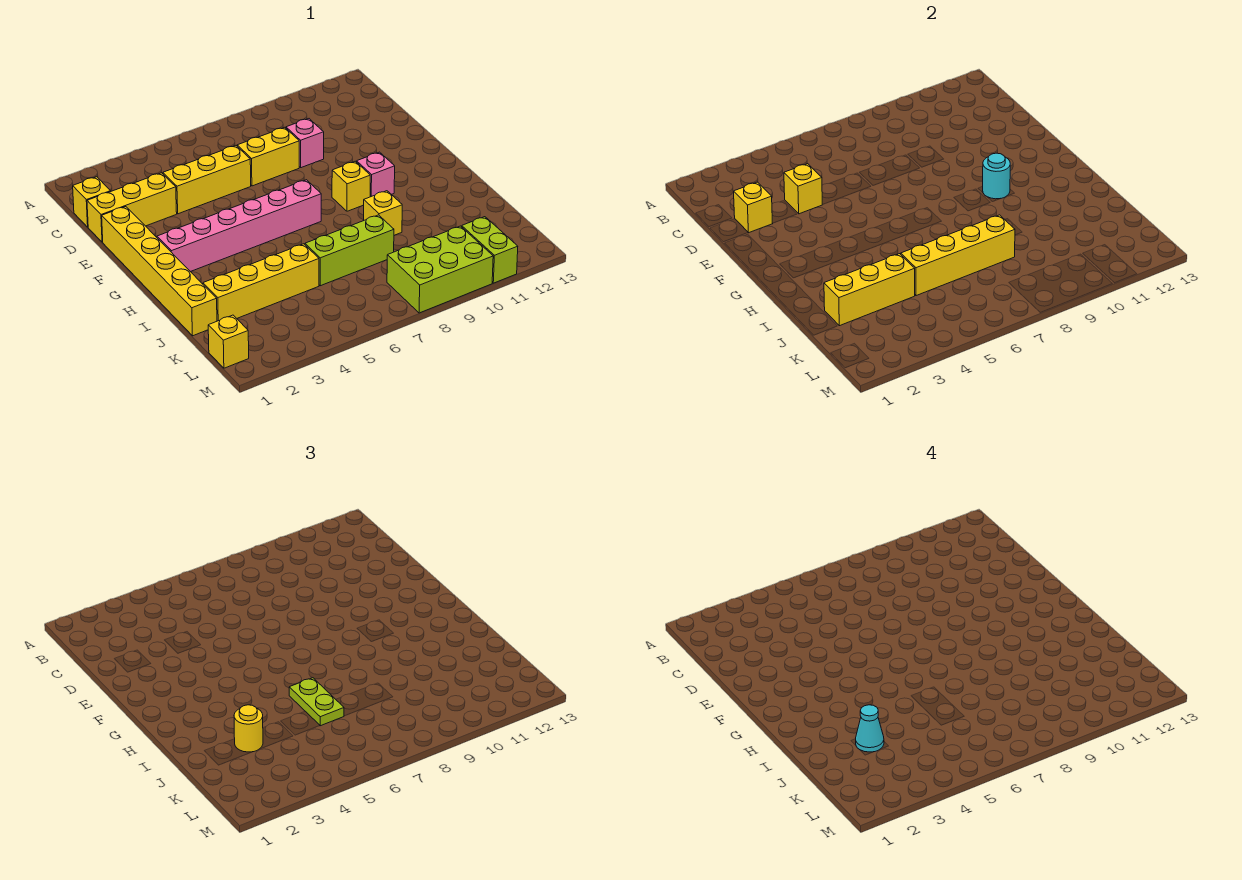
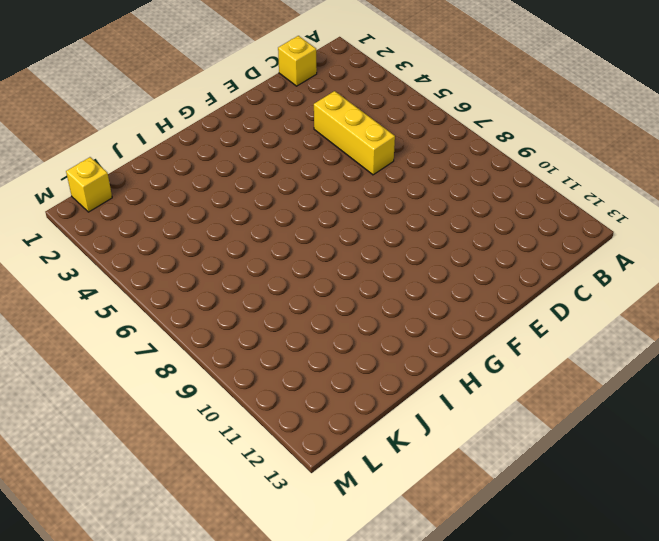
none -> yellow 1x3 brick [87,173,177,242]
none -> yellow 1x2 brick [237,127,299,186]
none -> pink 1x1 brick [286,119,324,168]

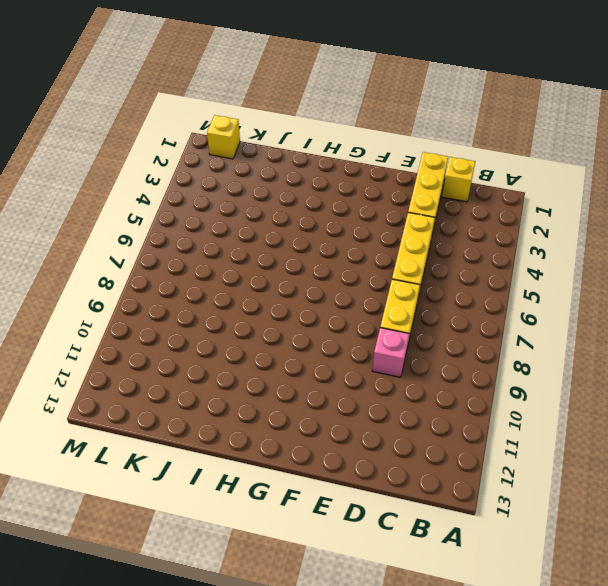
none -> yellow 1x6 brick [102,207,217,336]
none -> pink 1x6 brick [157,180,321,272]
none -> yellow 1x1 brick [332,161,370,211]

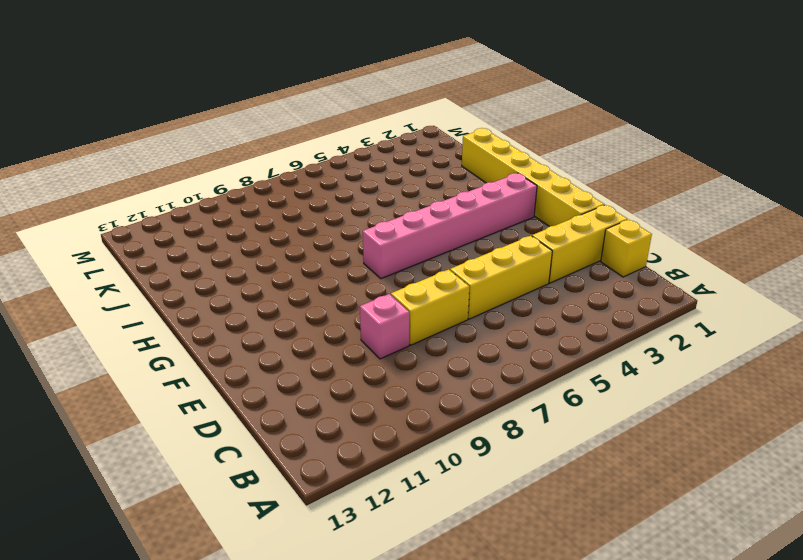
none -> yellow 1x1 brick [332,161,370,211]
none -> pink 1x1 brick [357,152,395,197]
none -> yellow 1x1 brick [363,191,402,235]

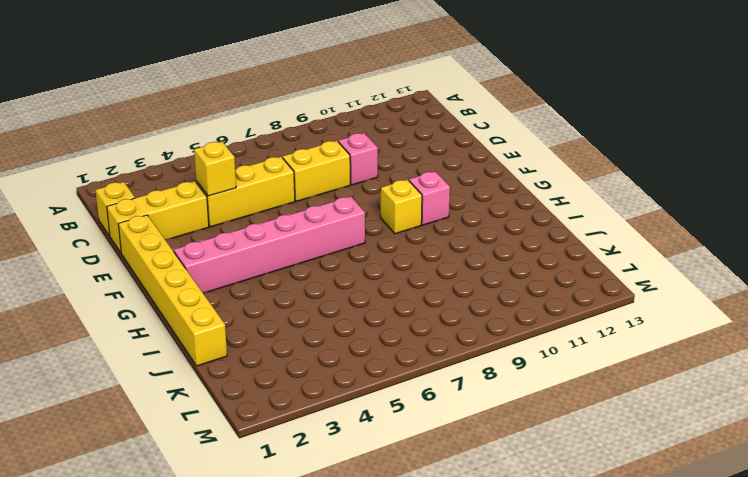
none -> yellow 1x1 brick [363,191,402,235]
none -> yellow 1x4 brick [203,244,319,321]
none -> lime 1x3 brick [305,215,394,286]

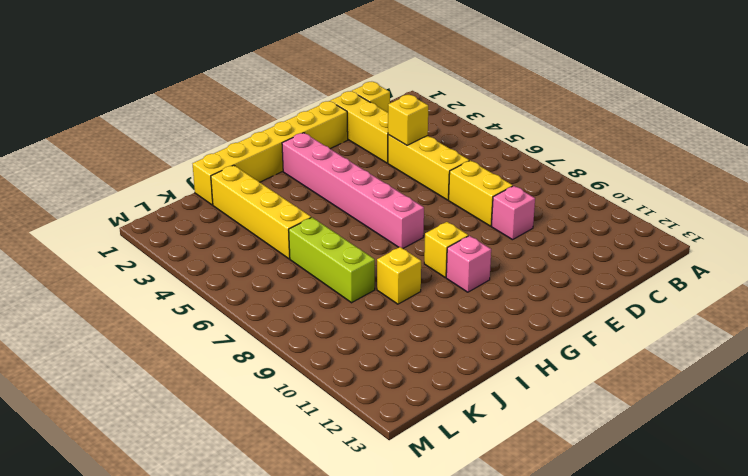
none -> yellow 1x1 brick [208,315,249,368]
none -> lime 2x3 brick [387,226,493,313]
none -> lime 1x2 brick [462,217,518,283]

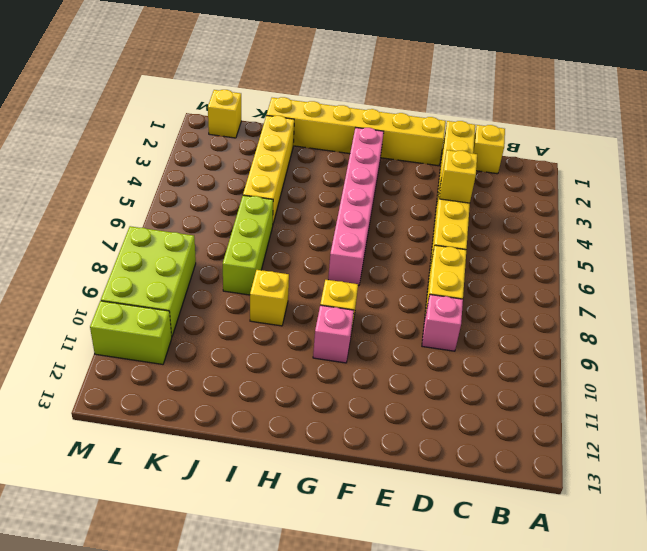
none -> yellow 1x1 brick [734,182,773,233]
none -> cyan 1x1 round brick [983,153,1010,199]
none -> yellow 1x3 brick [824,254,915,326]

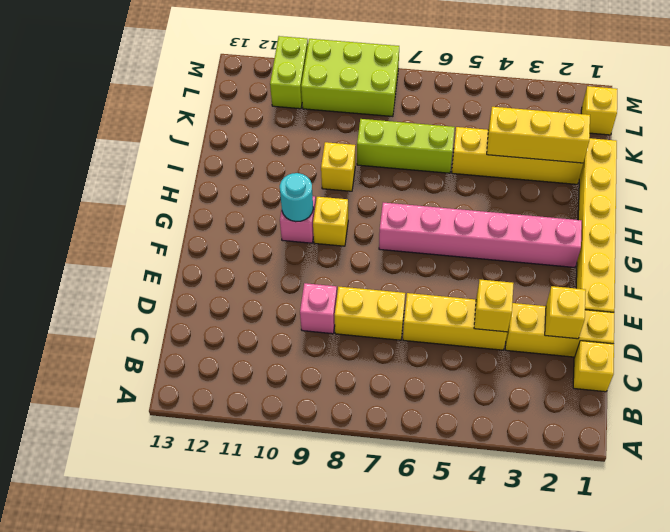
none -> yellow 1x4 brick [901,215,1015,296]
none -> lime 1x2 plate [289,678,344,726]
none -> yellow 1x1 round brick [234,705,263,752]

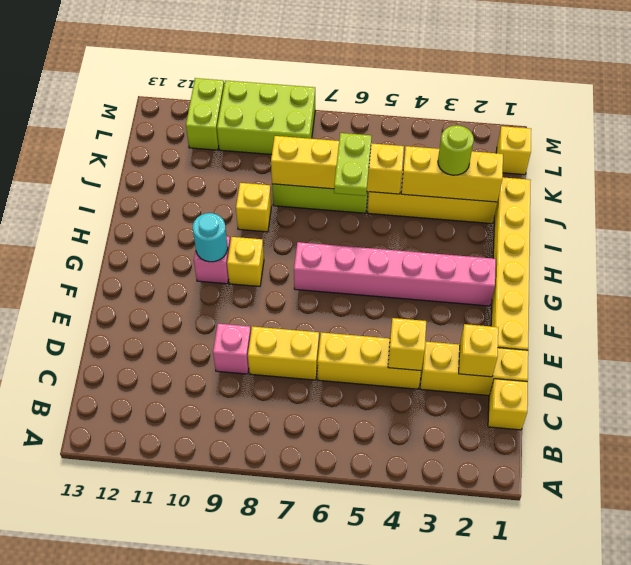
lime 1x1 round brick [438,125,474,175] -> yellow 1x1 round brick [234,705,263,752]
none -> cyan 1x1 cone [856,705,884,752]

